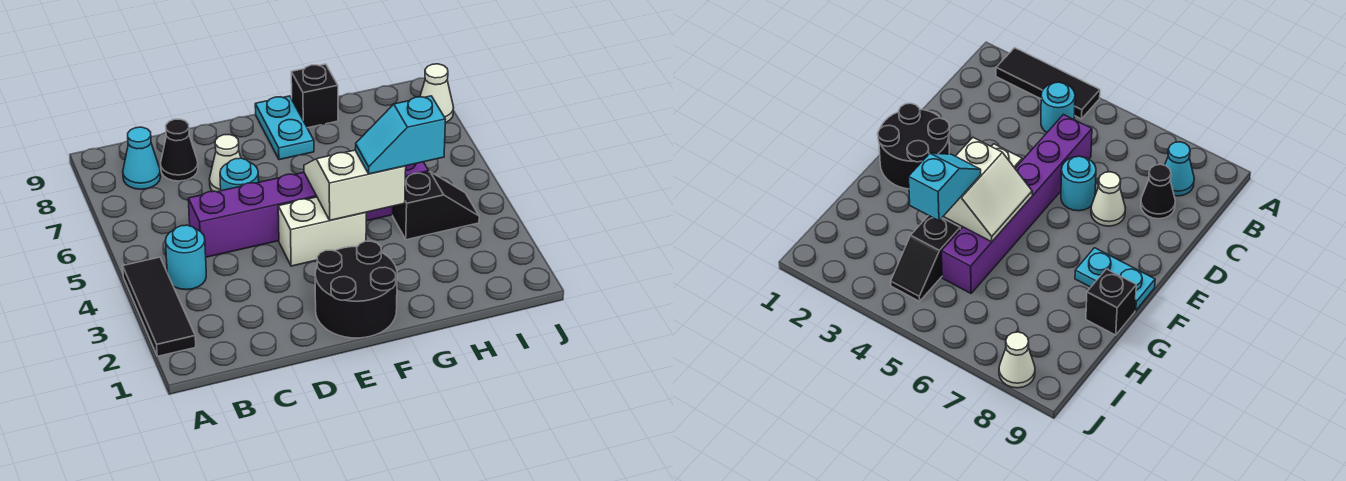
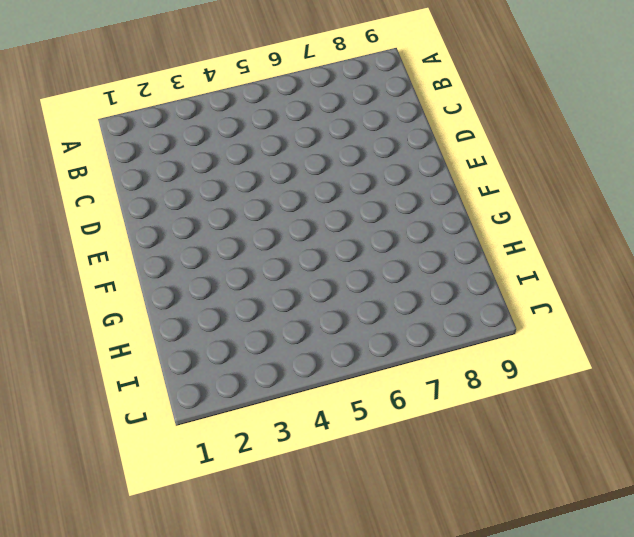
none -> black 1x3 tile [123,257,196,356]
none -> cyan 1x1 round brick [165,225,206,290]
none -> cyan 1x1 cone [123,127,161,189]

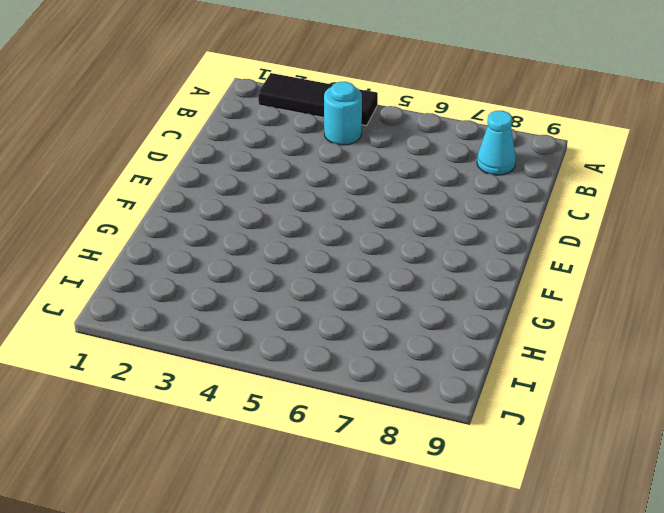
none -> purple 1x6 brick [188,162,429,257]
none -> black 1x1 cone [161,119,198,181]
none -> cyan 1x1 round brick [220,158,259,191]

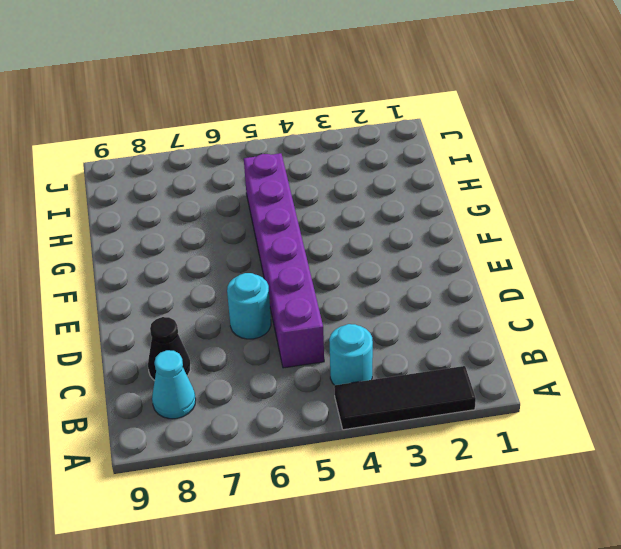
none -> white 1x1 cone [209,135,241,192]
none -> black 2x2 round brick [315,241,397,338]
none -> white 1x2 brick [278,197,366,266]

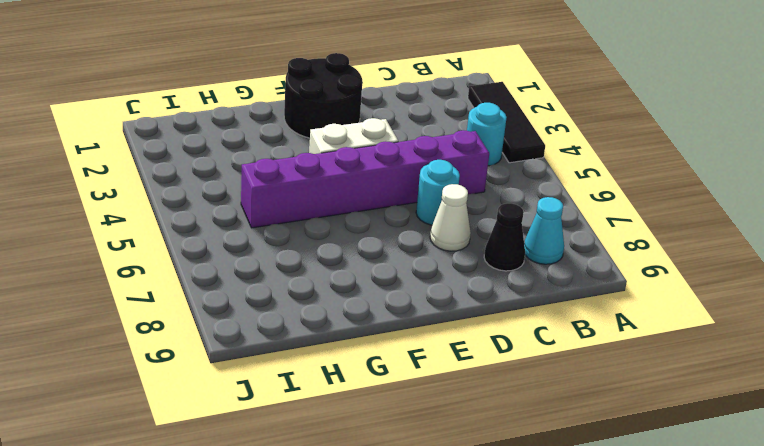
none -> cyan 1x2 plate [255,96,314,160]
none -> black 1x1 brick [291,64,338,128]
none -> black 1x2 slope [393,172,479,240]

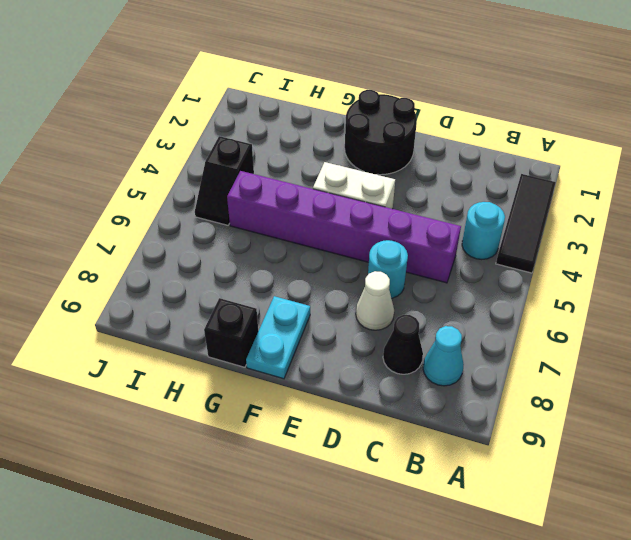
black 1x2 slope [195,136,254,225] -> black 1x2 slope turned to [393,172,479,240]
none -> white 1x1 cone [420,64,454,123]
none -> white 2x2 slope [304,150,406,220]
none -> cyan 1x2 slope [355,96,445,174]

